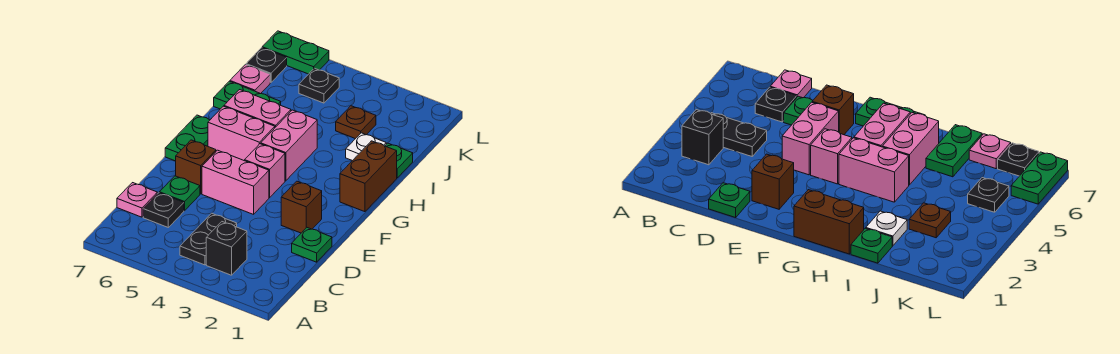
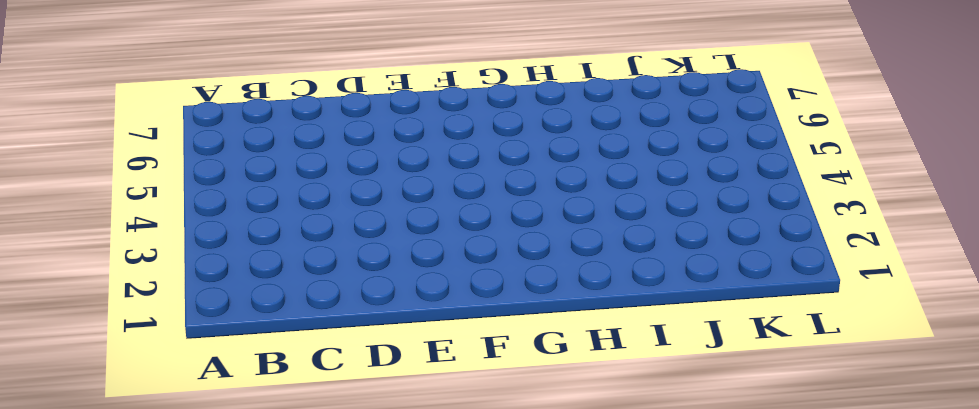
none -> black 1x1 brick [206,222,247,275]
none -> black 1x2 plate [180,213,237,265]
none -> black 1x1 plate [143,193,184,227]

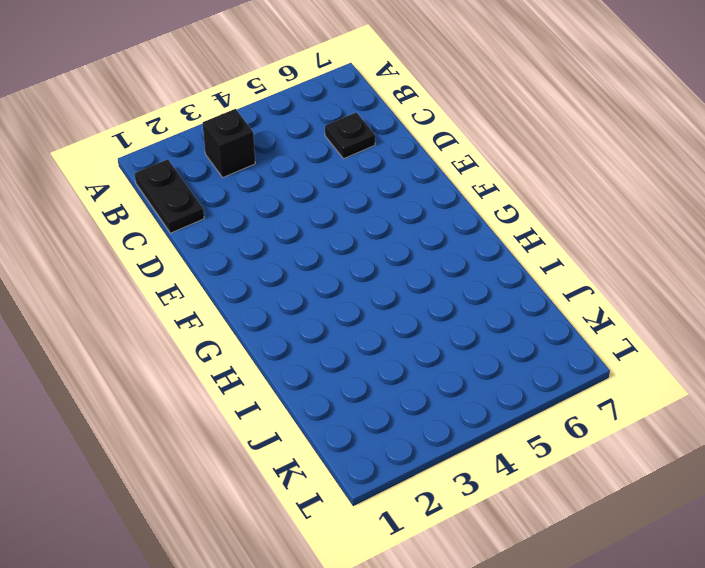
black 1x2 plate [135,159,204,233] -> black 1x2 plate moved to [180,213,237,265]
none -> pink 1x1 plate [117,183,157,217]
none -> green 1x1 plate [292,228,332,262]
none -> green 1x1 plate [159,176,200,211]

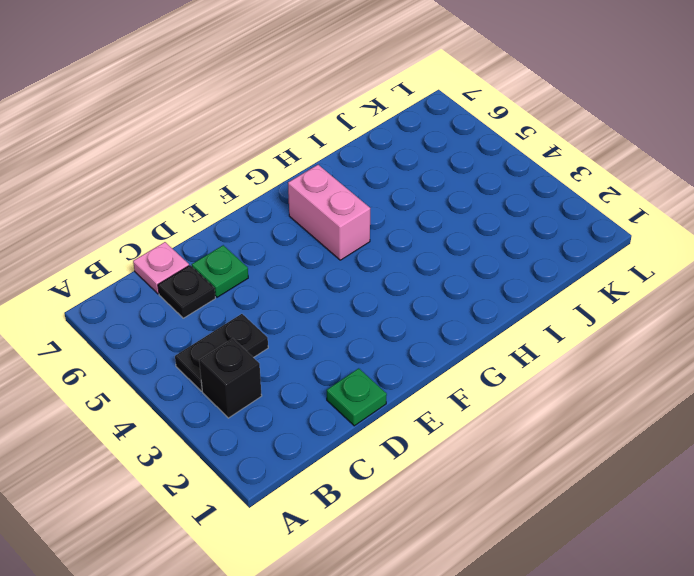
none -> brown 1x1 brick [281,181,322,233]
none -> pink 1x2 brick [202,150,269,214]
none -> brown 1x1 brick [176,140,216,194]

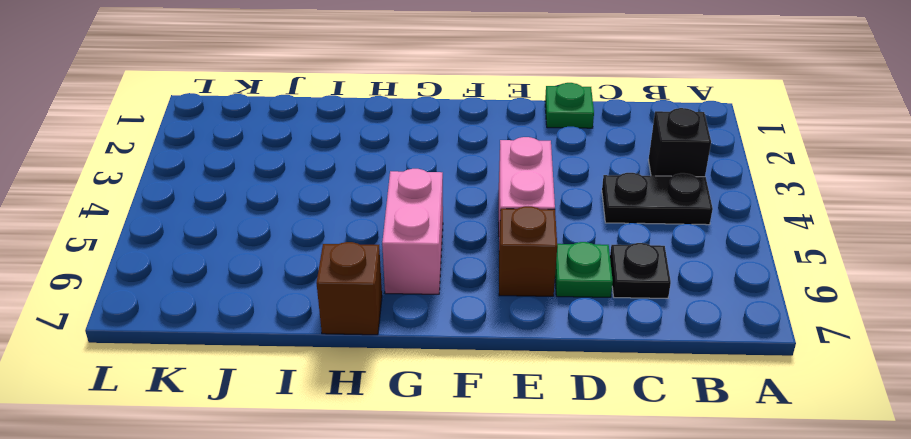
brown 1x1 brick [316,242,382,335] -> brown 1x1 brick moved to [281,181,322,233]
none -> pink 1x1 plate [117,183,157,217]
none -> pink 1x1 brick [245,144,285,198]
none -> green 1x2 plate [165,115,210,161]

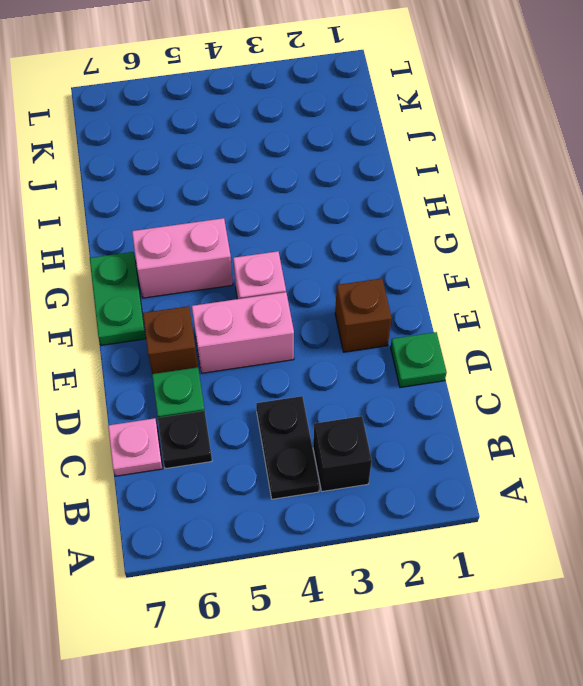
none -> brown 1x2 brick [340,141,397,212]
none -> pink 1x2 brick [261,110,317,181]
none -> pink 1x2 brick [224,90,291,127]

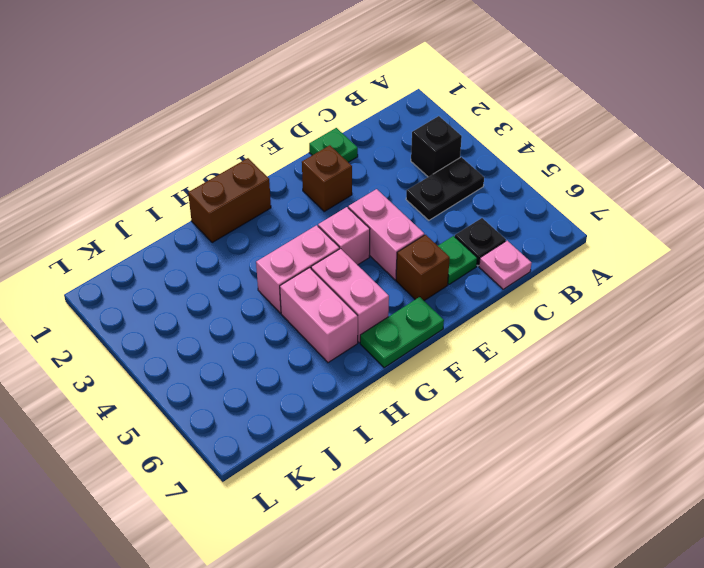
none -> green 1x1 plate [385,143,413,178]
none -> white 1x1 plate [346,133,386,161]
none -> green 1x2 plate [214,81,281,109]

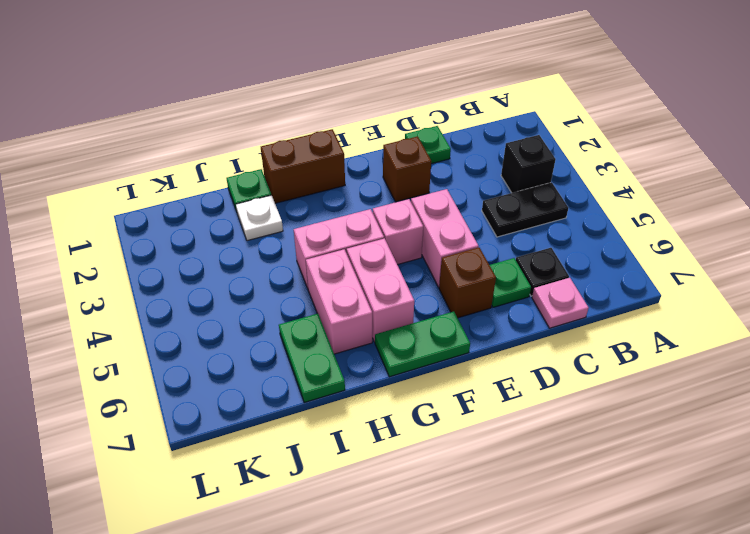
none -> brown 1x1 plate [336,106,376,139]
none -> pink 1x1 plate [230,65,270,94]
none -> black 1x1 plate [299,68,339,103]

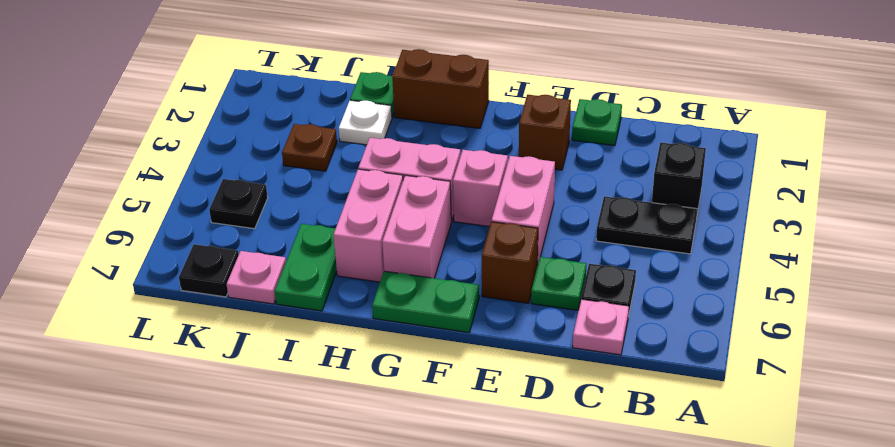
none -> green 1x2 plate [262,31,329,74]

